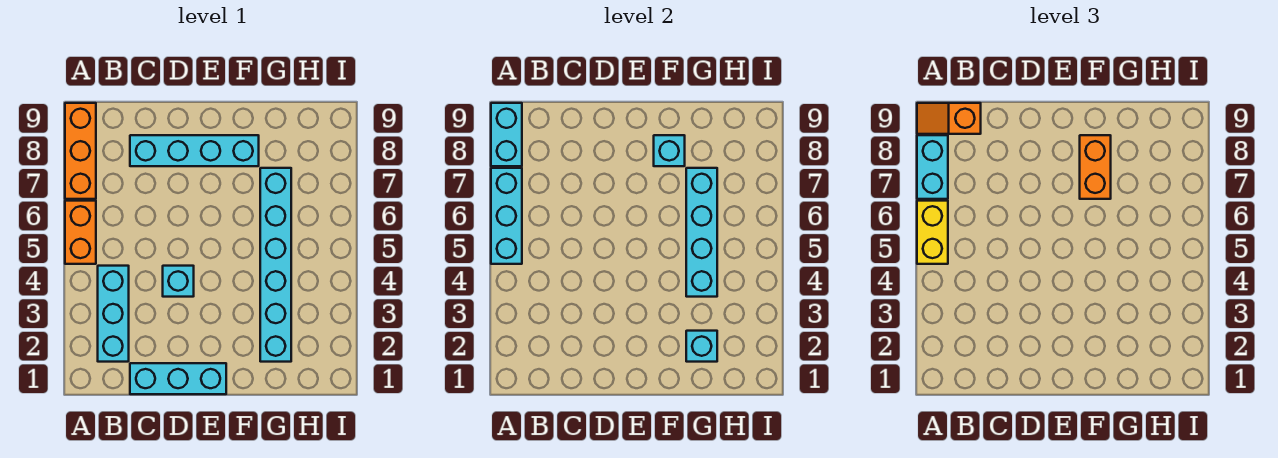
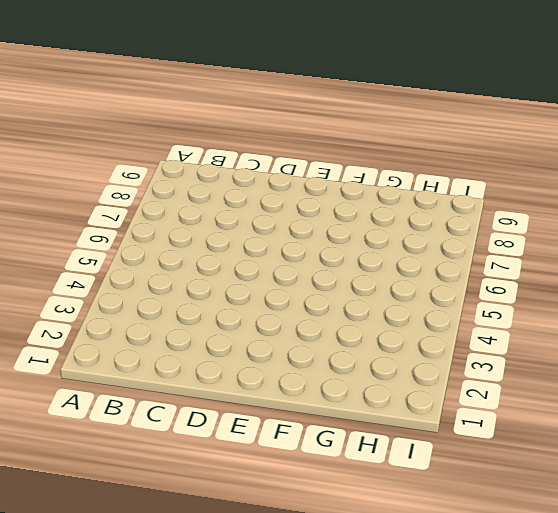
none -> orange 1x2 brick [65,201,96,264]
none -> orange 1x3 brick [65,103,96,199]
none -> cyan 1x3 brick [98,266,129,362]

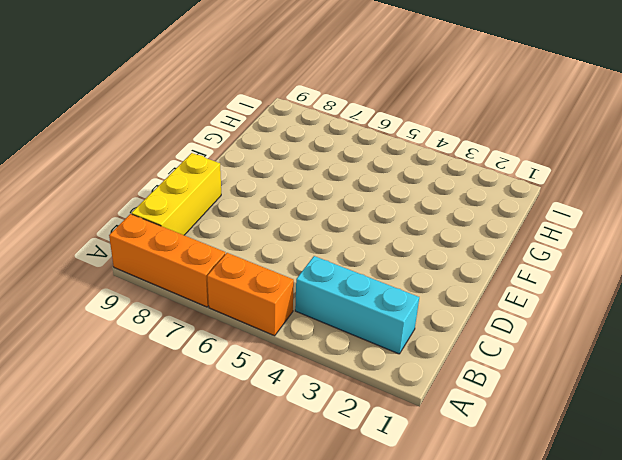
yellow 1x3 brick [132,153,221,235] -> none
none -> cyan 1x3 brick [130,363,226,394]
none -> cyan 1x4 brick [130,135,259,166]
none -> cyan 1x1 brick [163,266,194,297]

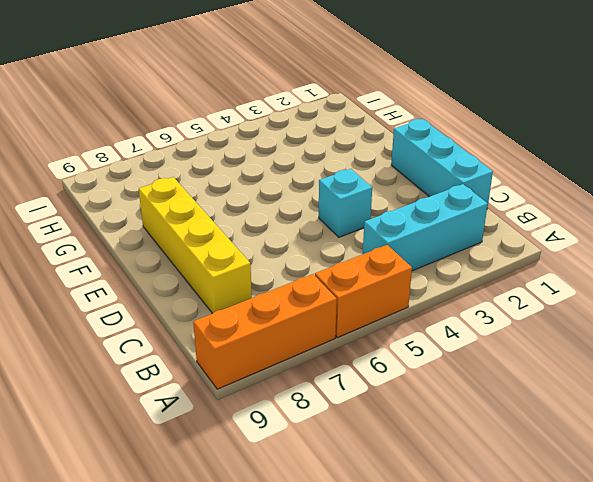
yellow 1x4 brick [139,177,252,314] -> cyan 1x4 brick [130,135,259,166]
none -> cyan 1x6 brick [260,168,291,362]
none -> cyan 1x3 brick [491,168,522,264]
none -> cyan 1x2 brick [491,103,522,166]

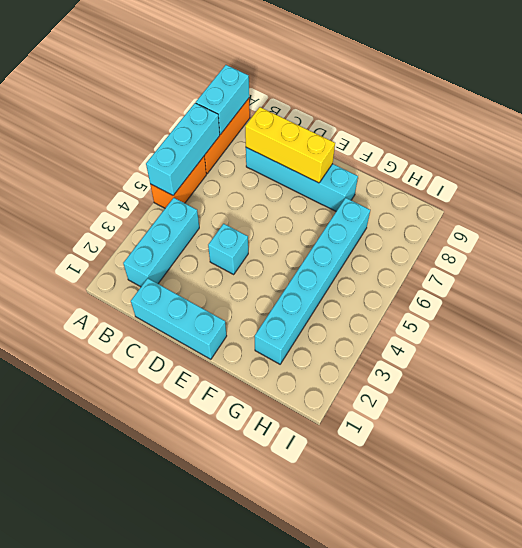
yellow 1x3 brick [245,107,335,183] -> none
none -> cyan 1x1 brick [654,135,685,166]
none -> cyan 1x1 brick [686,331,717,362]
none -> cyan 1x4 brick [686,168,717,297]

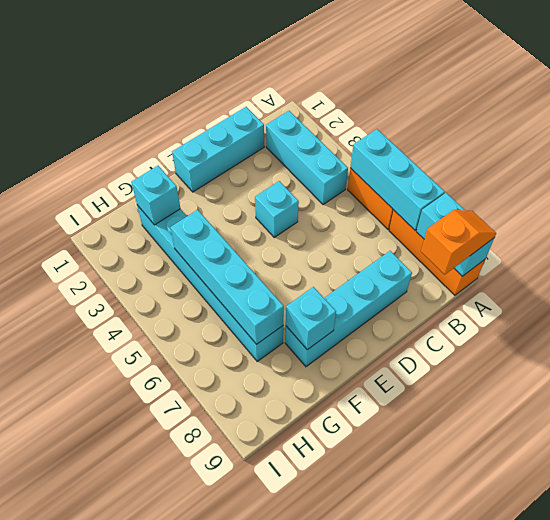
none -> yellow 1x2 brick [917,201,948,264]
none -> cyan 1x2 brick [917,135,948,199]
none -> orange 1x2 brick [1080,135,1111,199]

